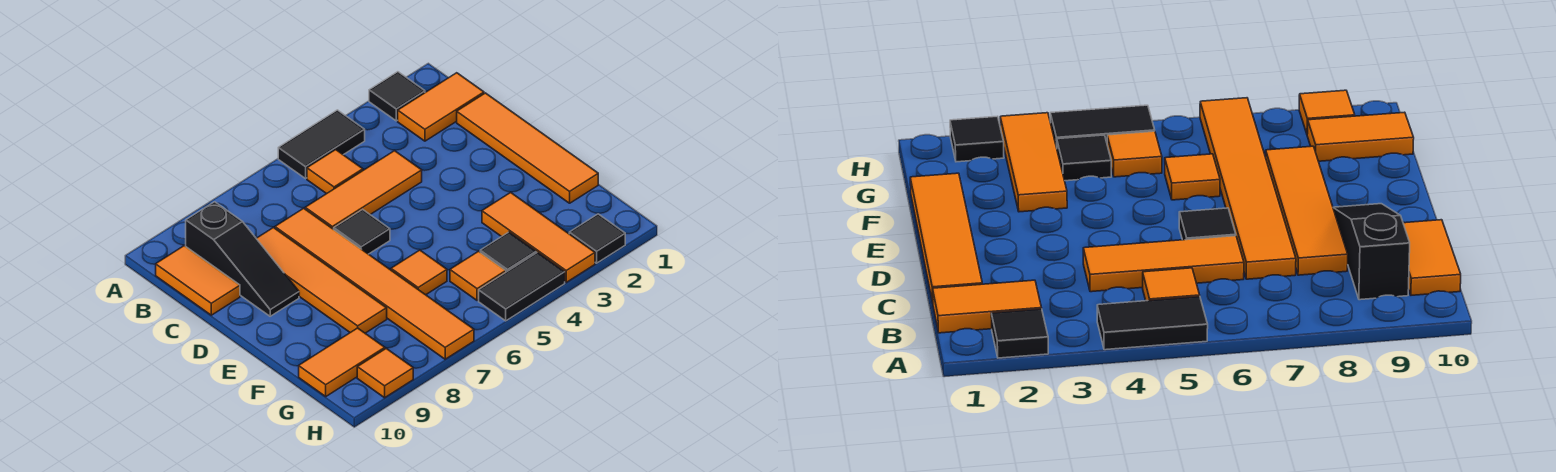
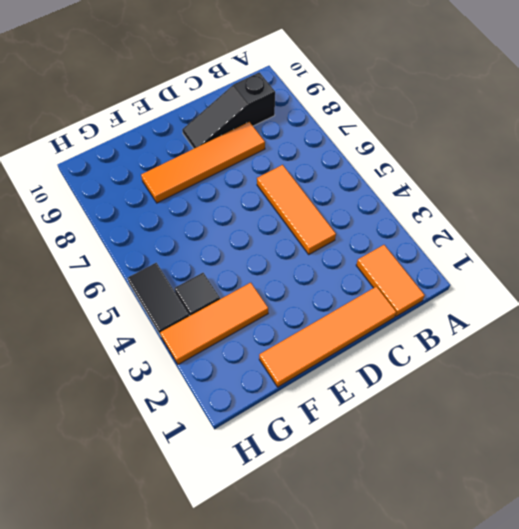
none -> black 1x1 tile [369,72,425,121]
none -> black 1x2 tile [278,110,365,179]
none -> orange 1x1 tile [307,150,363,194]

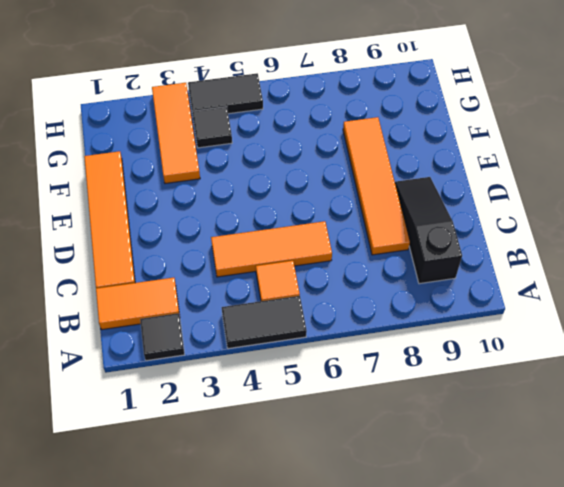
none -> orange 1x2 tile [156,246,240,315]
none -> orange 1x6 tile [275,208,474,359]
none -> black 1x1 tile [334,209,390,254]

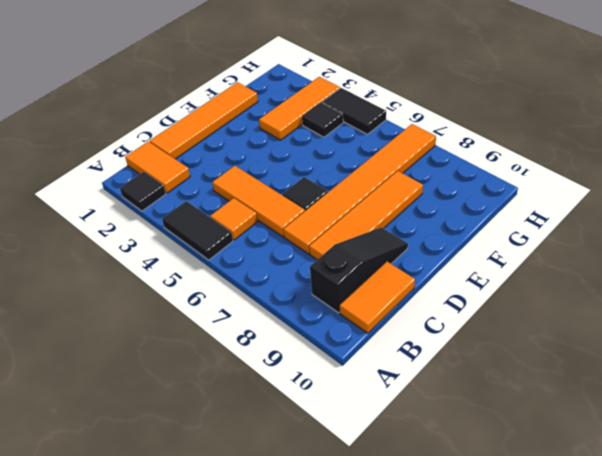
none -> orange 1x1 tile [391,250,447,295]
none -> orange 1x1 tile [450,251,506,301]
none -> orange 1x2 tile [299,328,385,396]

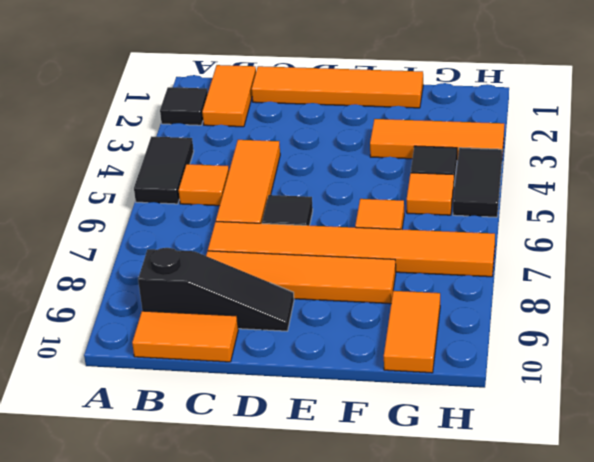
none -> black 1x1 tile [569,214,625,263]
none -> orange 1x1 tile [357,349,413,398]

